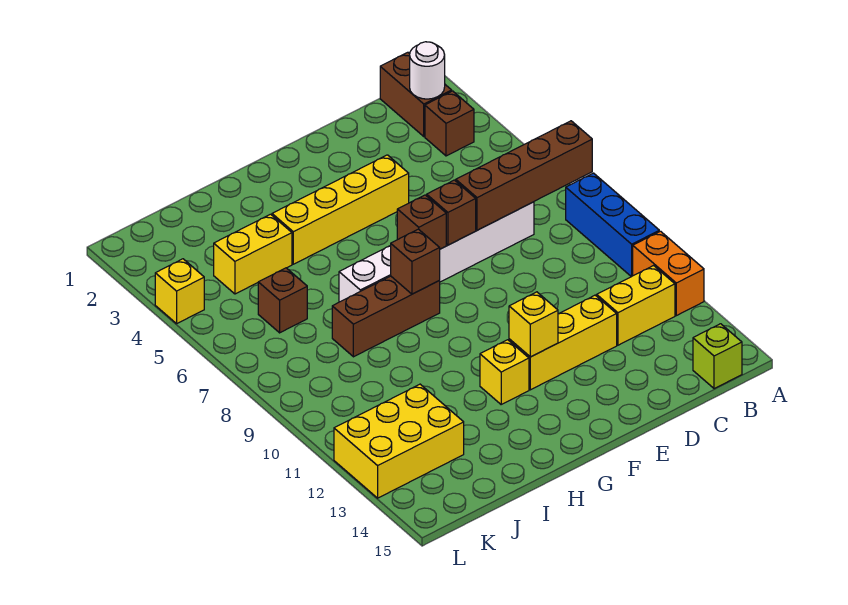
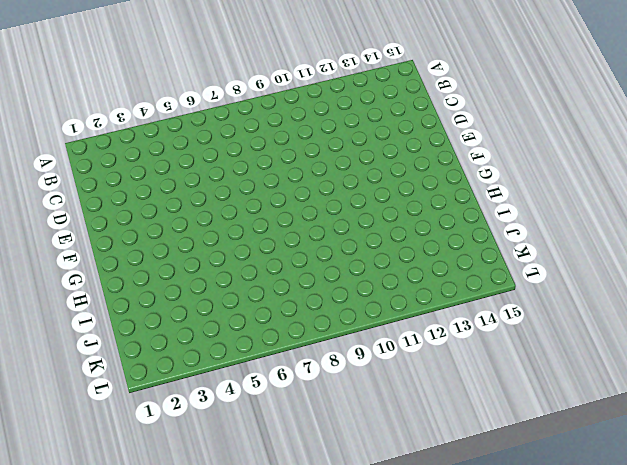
none -> blue 1x3 brick [566,173,659,277]
none -> orange 1x2 brick [633,231,704,316]
none -> brown 1x2 brick [380,52,452,136]

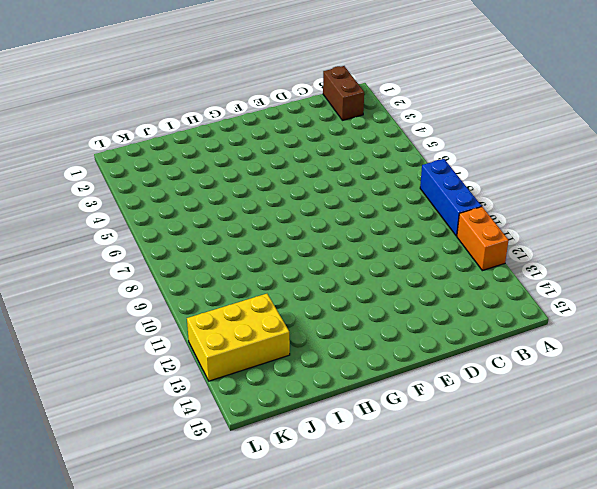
none -> brown 1x1 brick [425,91,474,156]
none -> yellow 1x2 brick [597,266,675,345]
none -> lime 1x1 brick [693,324,742,389]

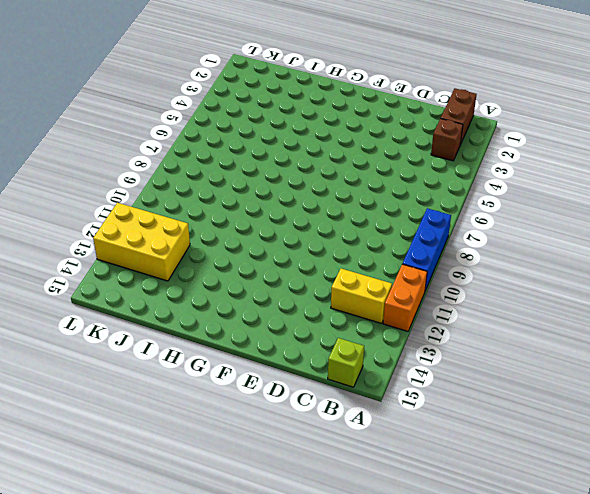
none -> white 1x6 brick [339,202,534,302]
none -> yellow 1x3 brick [509,295,617,390]
none -> yellow 1x4 brick [272,155,409,264]

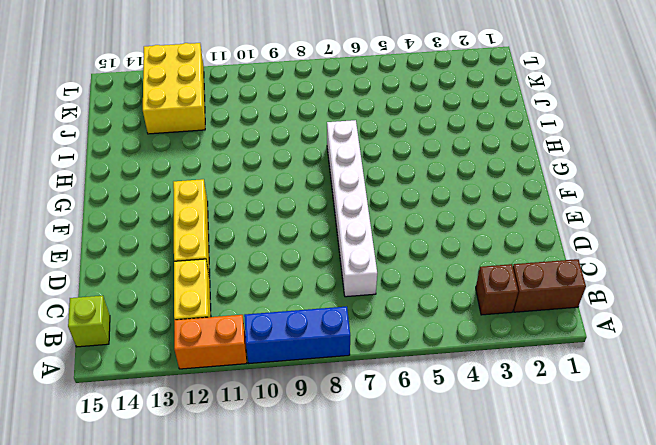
none -> yellow 1x4 brick [272,155,409,264]
none -> brown 1x3 brick [332,276,440,357]
none -> yellow 1x1 brick [480,340,529,404]

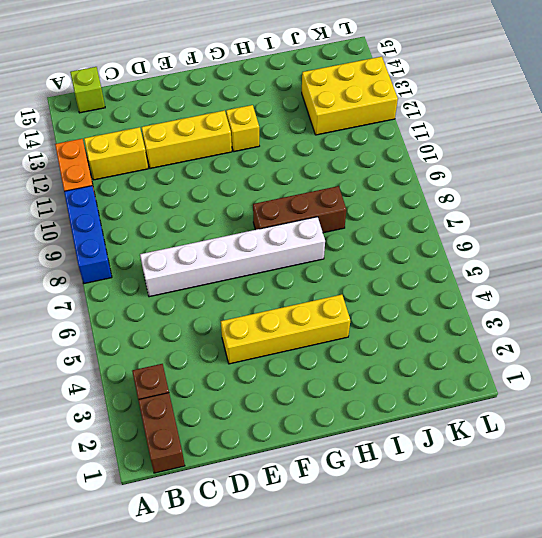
none -> yellow 1x2 brick [214,214,292,294]
none -> brown 1x1 brick [258,268,307,333]
none -> yellow 1x1 brick [155,259,204,324]

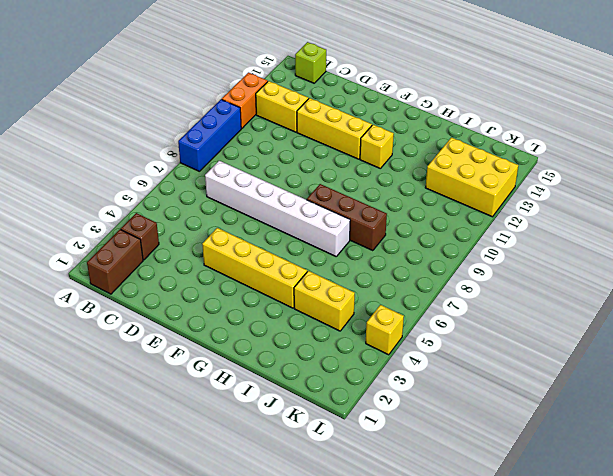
none -> brown 1x1 brick [258,268,307,333]
none -> brown 1x4 brick [456,121,592,230]
none -> white 1x1 round brick [410,42,445,99]

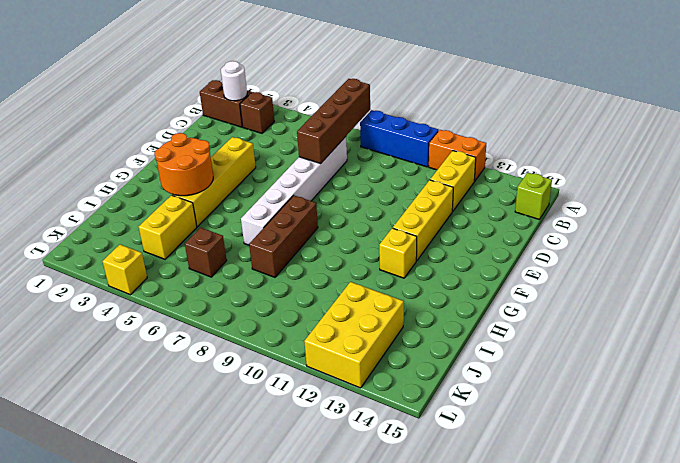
orange 2x2 round brick [154,133,213,196] -> none
none -> brown 1x1 brick [427,180,476,245]
none -> brown 1x1 brick [397,195,446,249]
none -> yellow 1x1 brick [509,292,558,357]

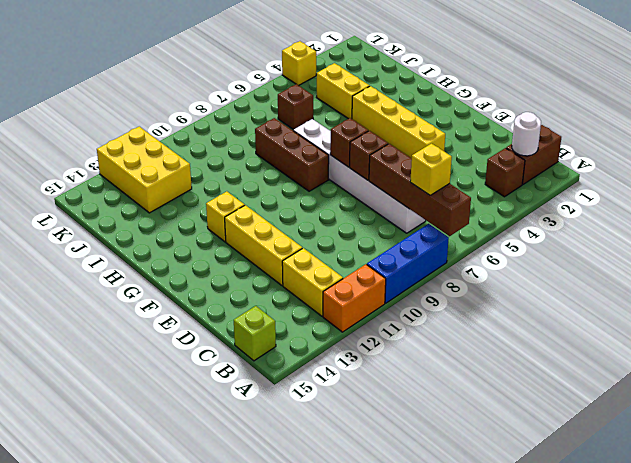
yellow 1x1 brick [410,144,452,195] -> yellow 1x1 brick moved to [509,292,558,357]
none -> brown 1x1 brick [391,229,440,294]

